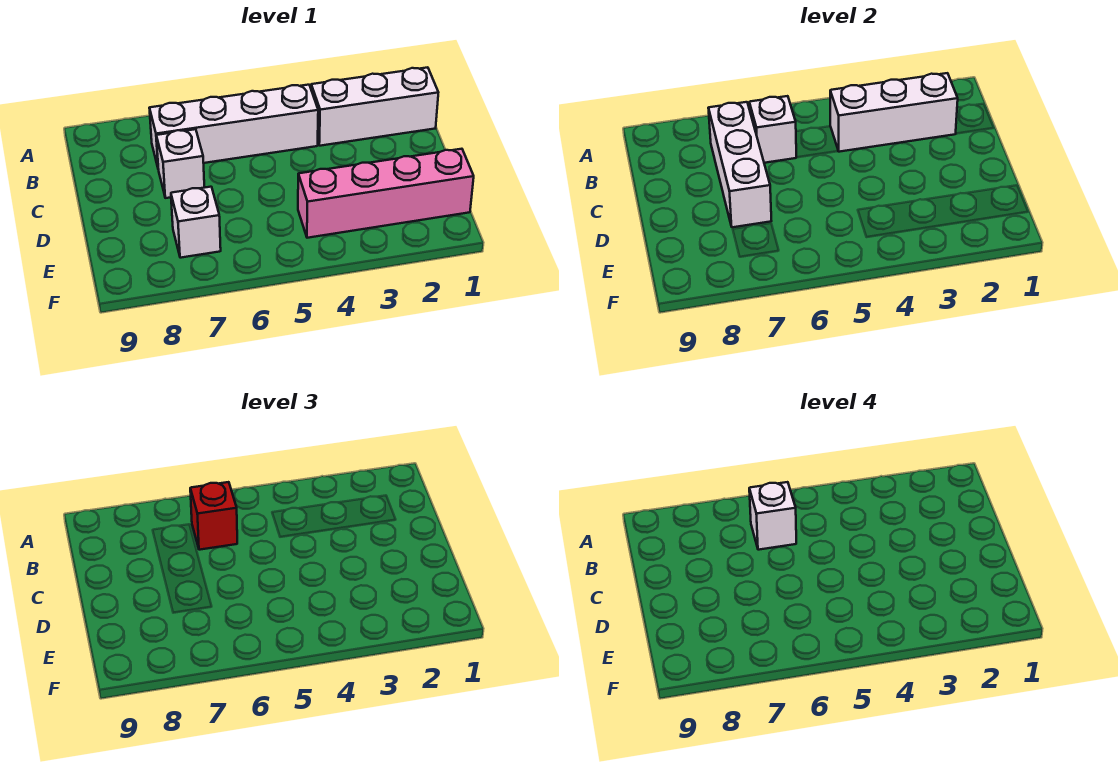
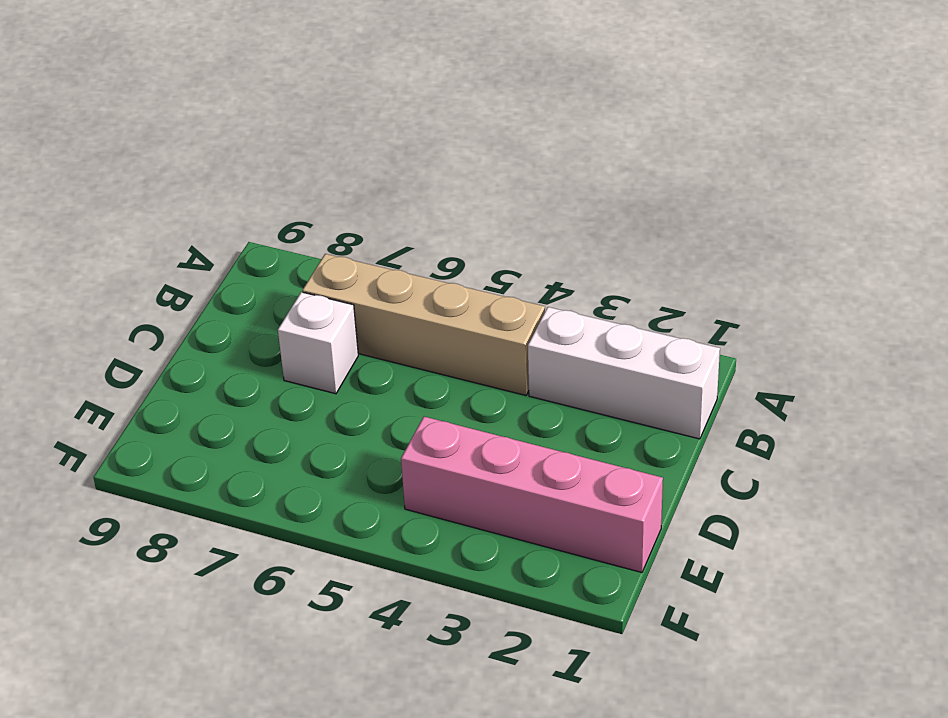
tan 1x4 brick [302,254,545,395] -> white 1x4 brick [150,85,318,167]
none -> white 1x1 brick [171,187,221,258]
none -> white 1x3 brick [830,73,958,152]

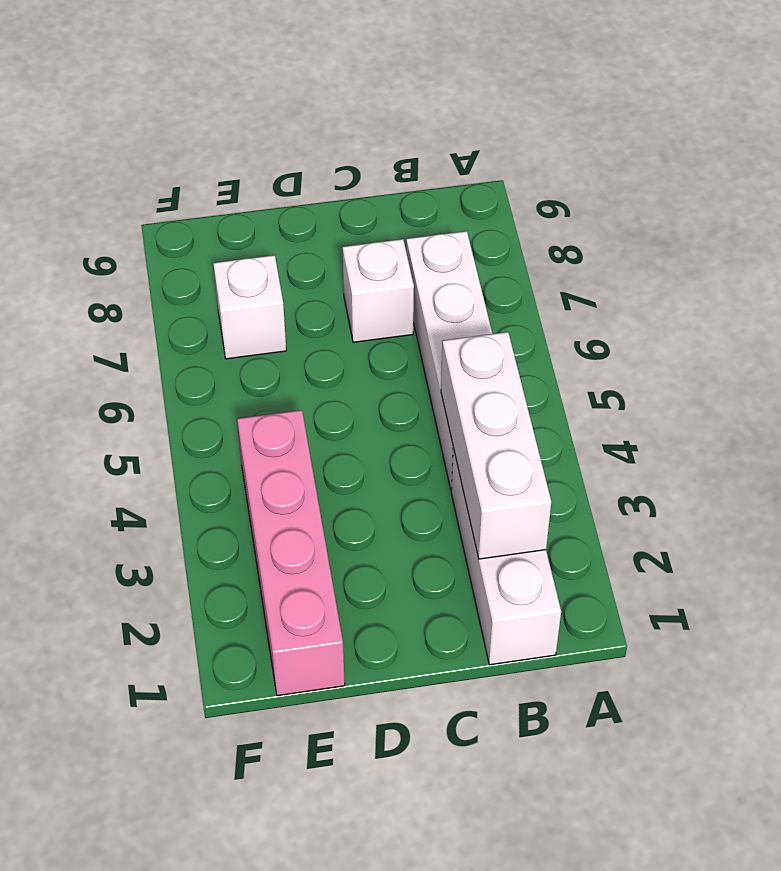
none -> white 1x1 brick [749,96,797,163]
none -> white 1x3 brick [709,102,771,227]

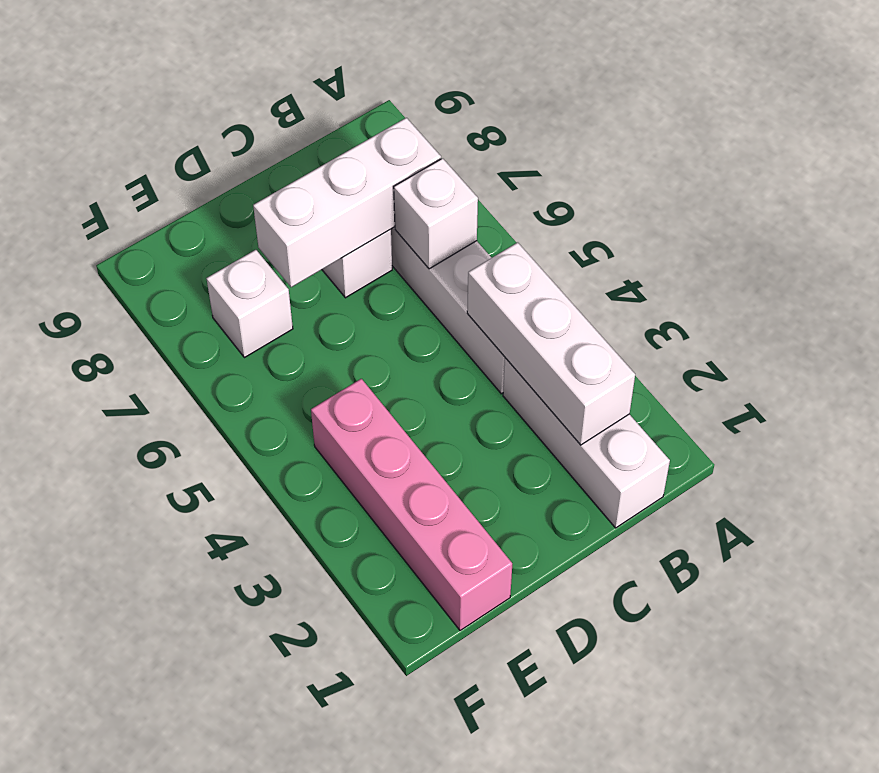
none -> red 1x1 brick [190,482,237,550]
none -> white 1x1 brick [749,482,796,550]

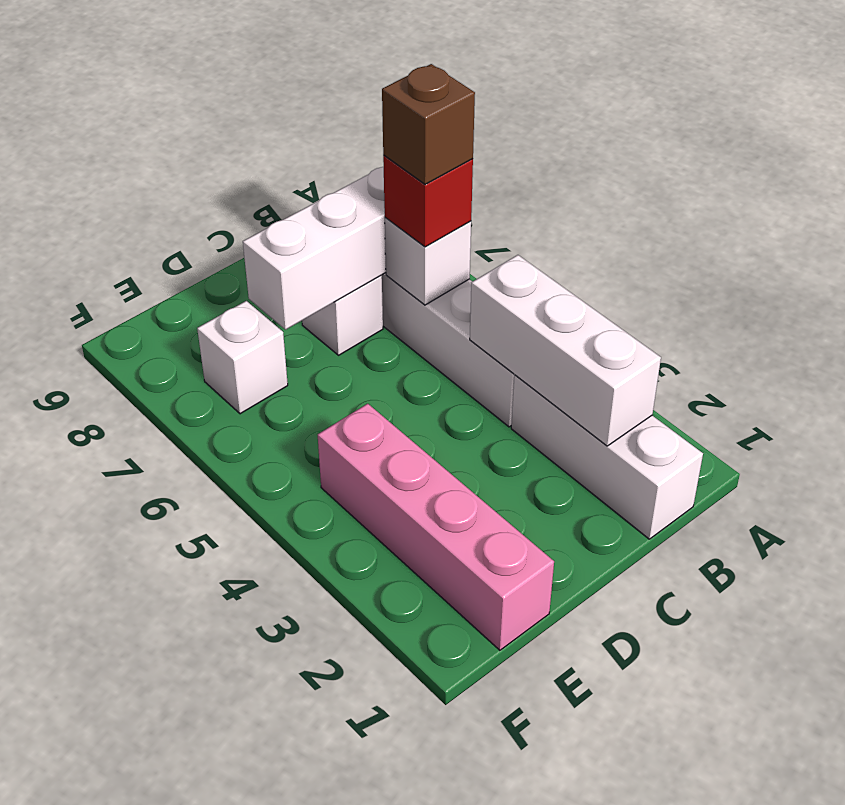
brown 1x1 brick [382,64,475,184] -> white 1x1 brick [749,482,796,550]

